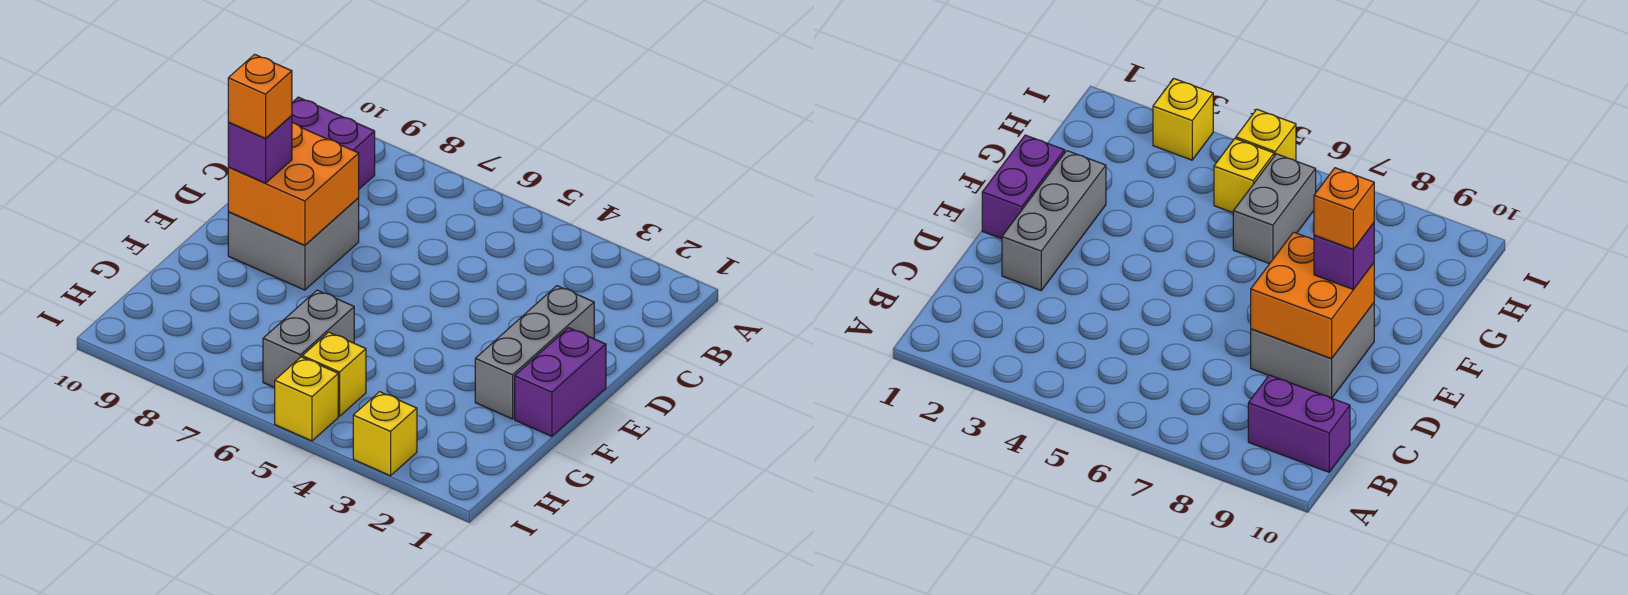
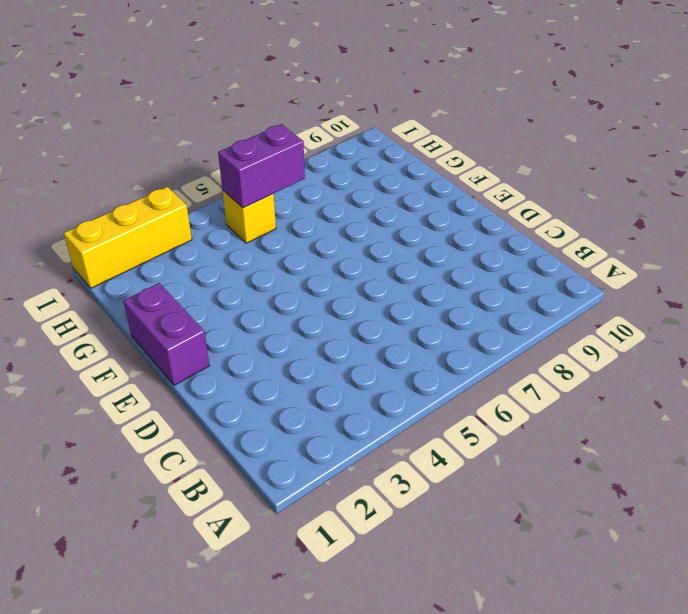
purple 1x2 brick [218,124,305,208] -> purple 1x2 brick moved to [292,97,375,189]
yellow 1x3 brick [64,187,192,288] -> yellow 1x1 brick [353,392,417,476]
none -> grey 1x3 brick [475,286,594,419]
none -> grey 2x2 brick [228,198,359,290]

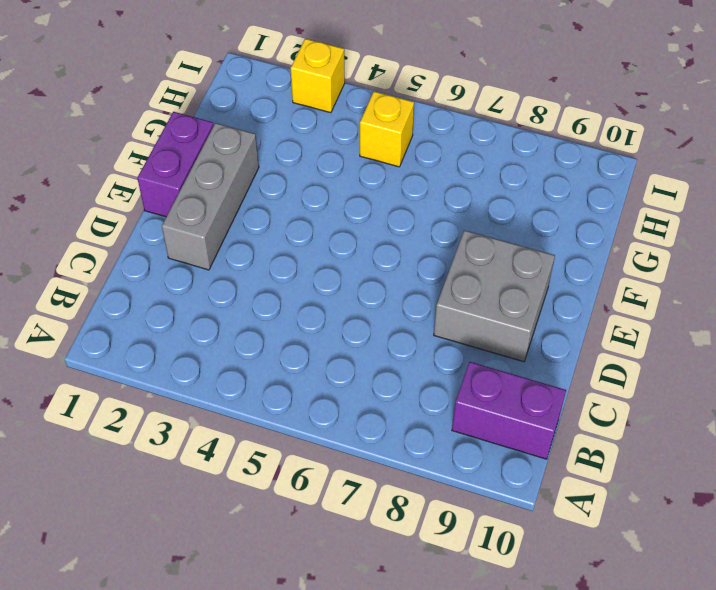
none -> grey 1x2 brick [263,290,354,388]
none -> yellow 1x1 brick [275,357,338,441]

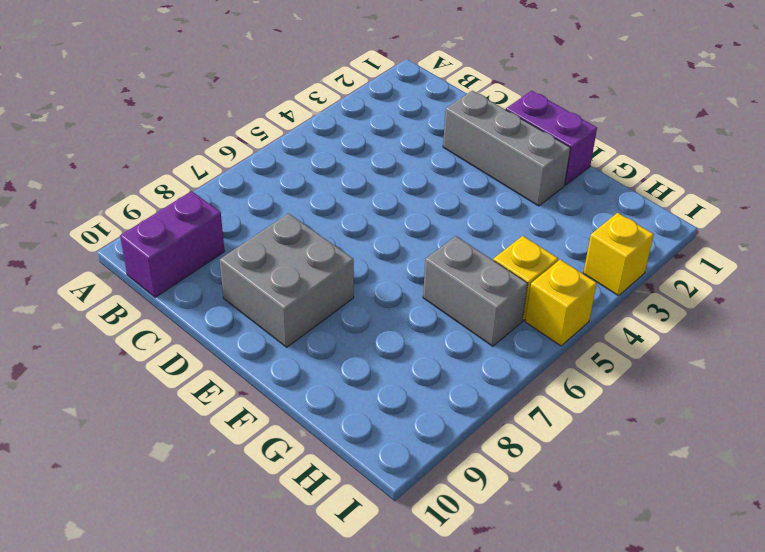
none -> orange 2x2 brick [228,123,359,245]
none -> purple 1x1 brick [228,116,292,183]

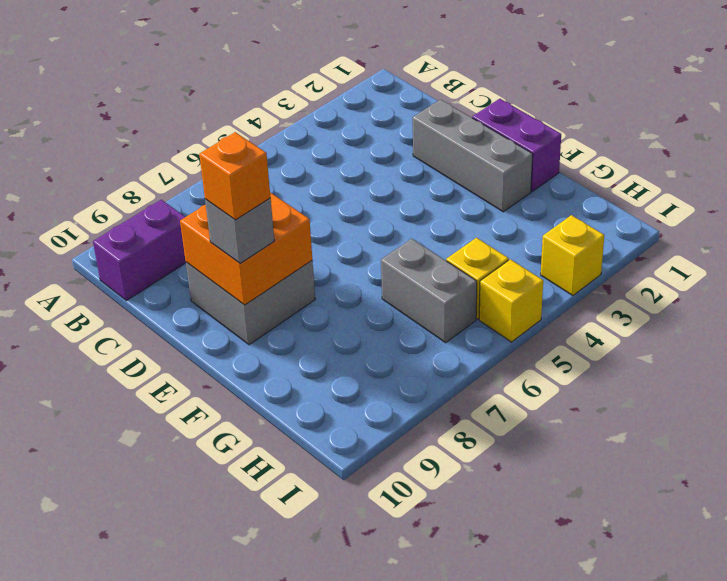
grey 1x1 brick [205,198,274,263] -> purple 1x1 brick [228,116,292,183]

